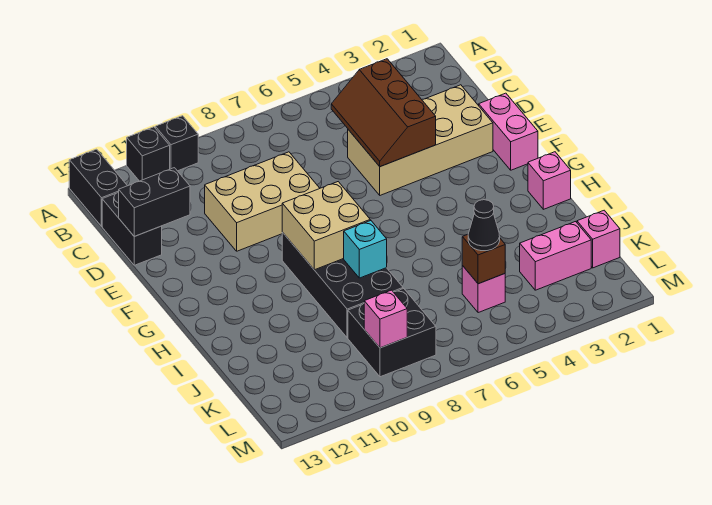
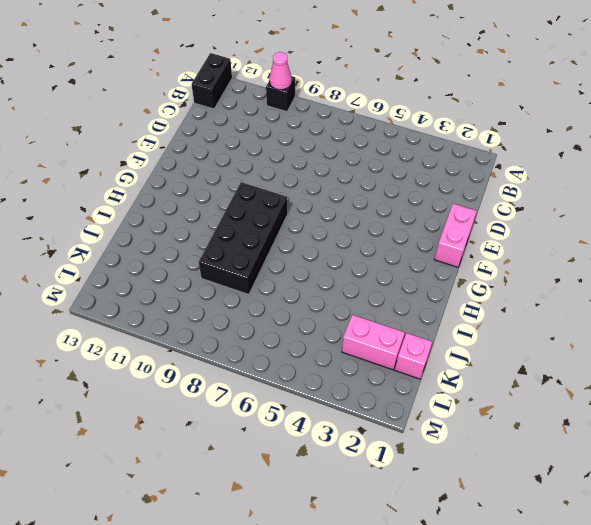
pink 1x1 cone [269,52,292,90] -> none
none -> black 1x1 brick [127,127,170,181]
none -> black 1x2 brick [102,192,162,265]
none -> tan 2x4 brick [348,85,493,195]

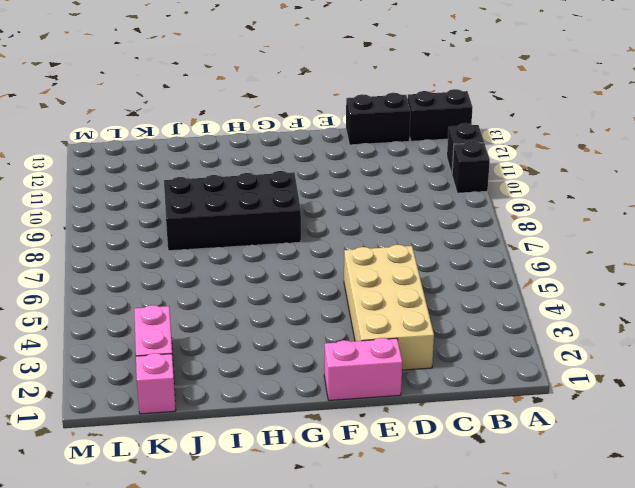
none -> tan 2x3 brick [205,152,320,251]
none -> pink 1x1 brick [528,152,571,209]
none -> pink 1x1 brick [462,266,505,313]

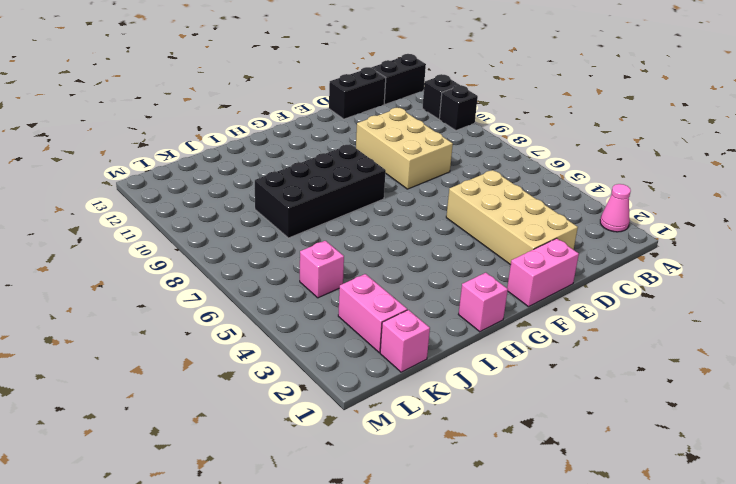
pink 1x1 cone [600,184,631,232] -> none
none -> black 2x2 brick [348,289,436,377]
none -> brown 2x3 slope [331,59,436,167]
none -> black 1x2 brick [119,168,190,236]

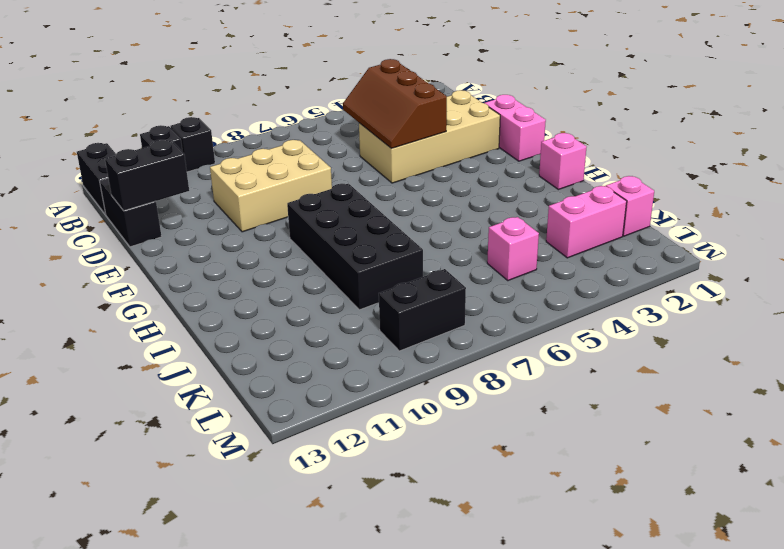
black 1x2 brick [379,269,466,351] -> black 2x2 brick [348,289,436,377]
none -> tan 2x2 brick [282,182,370,270]
none -> cyan 1x1 brick [344,220,387,278]
none -> brown 1x1 brick [462,234,505,284]

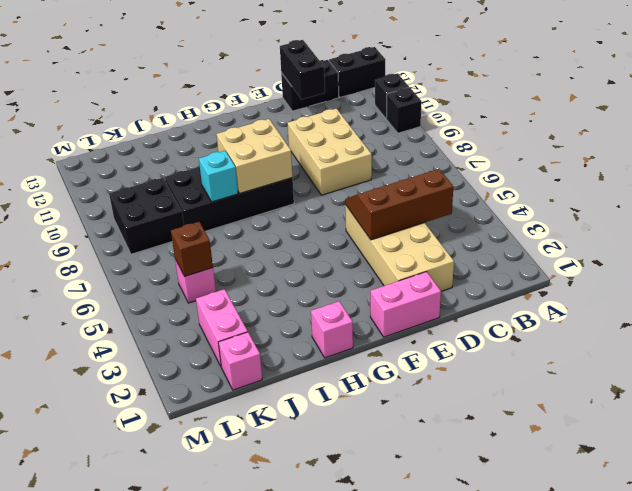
none -> pink 1x1 brick [364,290,407,348]
none -> black 1x1 cone [468,200,500,251]

